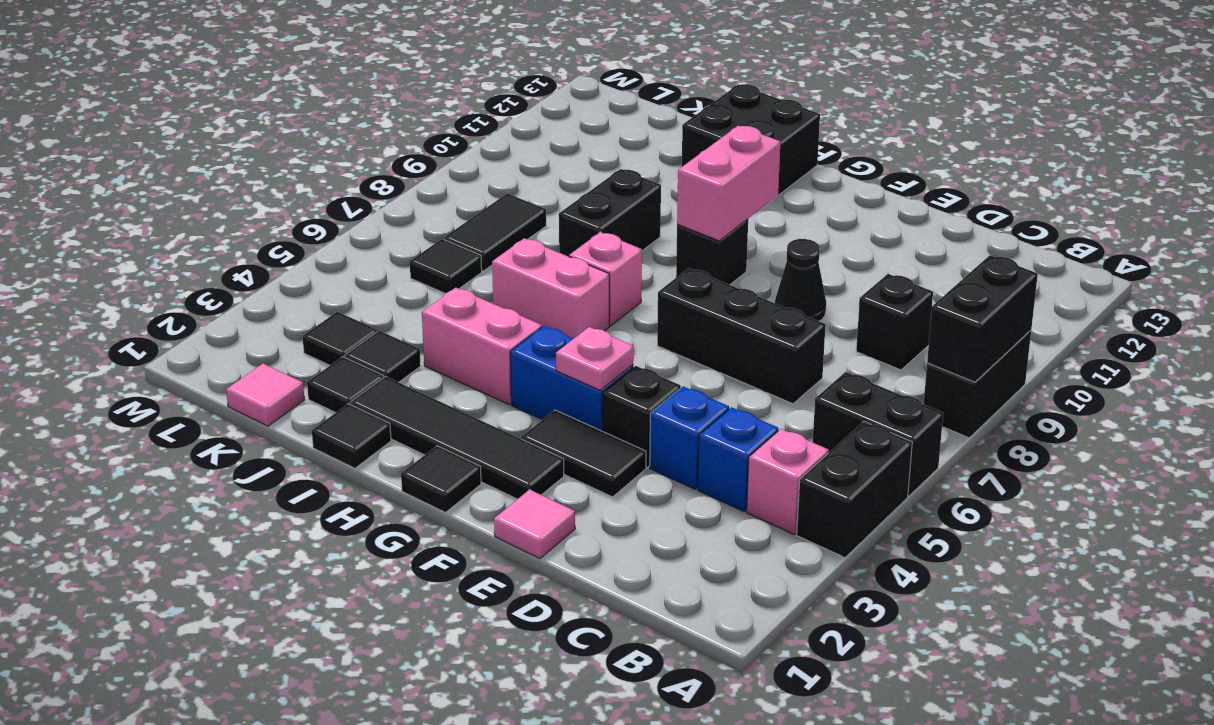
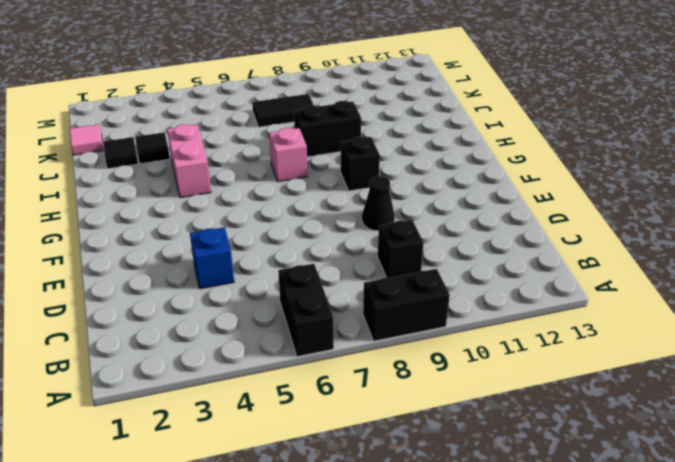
none -> black 1x2 brick [797,421,912,557]
none -> pink 1x1 brick [747,429,829,534]
none -> blue 1x1 brick [698,407,778,511]
none -> black 1x3 brick [657,268,826,404]

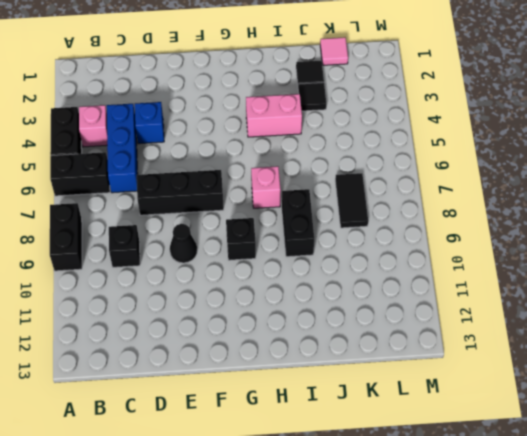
blue 1x3 brick [107,104,138,193] -> blue 1x1 brick [698,407,778,511]
none -> pink 1x1 tile [494,490,575,559]
none -> black 1x2 tile [521,410,646,497]
none -> black 1x1 brick [603,366,681,467]
none -> black 1x4 tile [350,376,564,499]

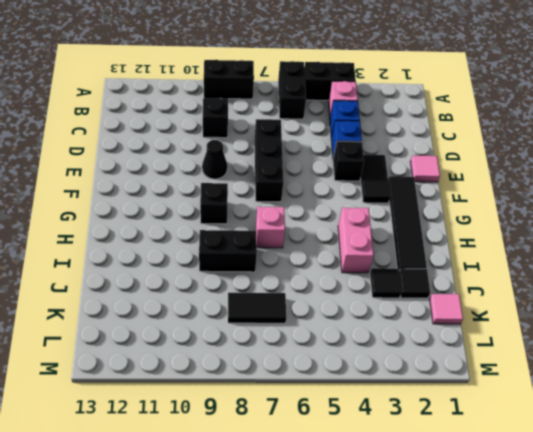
none -> blue 1x2 brick [510,326,633,431]
none -> black 1x1 tile [401,446,481,513]
none -> pink 1x2 brick [492,238,609,339]
none -> black 2x2 brick [682,84,820,206]

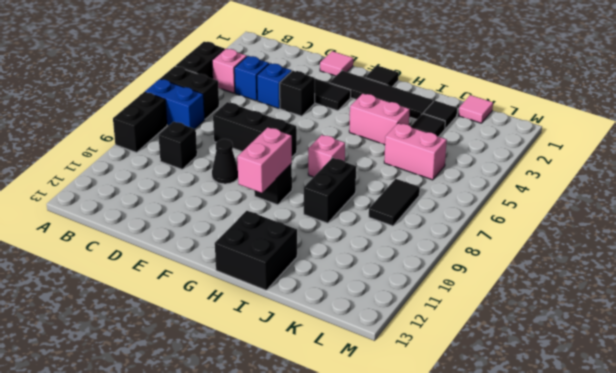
blue 1x2 brick [145,79,205,129] -> blue 1x2 brick moved to [510,326,633,431]
pink 1x2 brick [384,123,447,180] -> pink 1x2 brick moved to [492,238,609,339]
none -> black 1x1 tile [312,404,391,468]
none -> black 1x1 tile [302,312,377,365]
none -> black 1x1 tile [410,239,482,294]
none -> black 1x2 brick [927,255,1038,382]

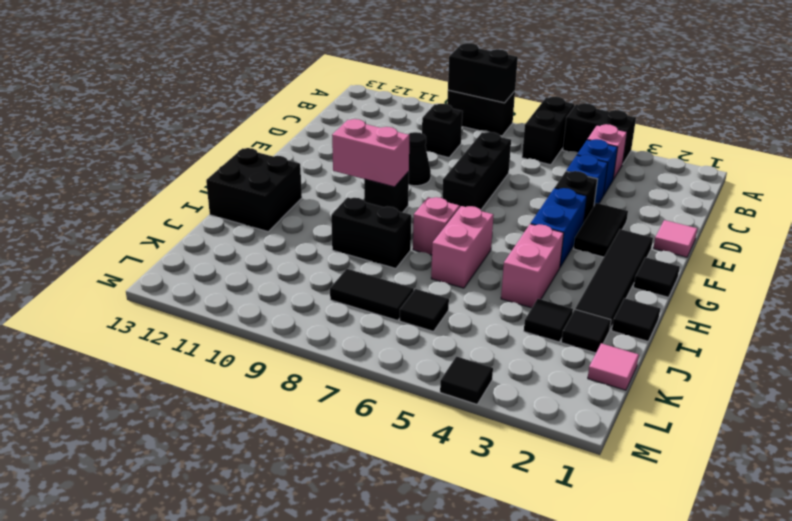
black 1x1 tile [440,357,493,404] -> black 1x1 tile moved to [302,312,377,365]
none -> pink 1x1 plate [556,327,634,390]

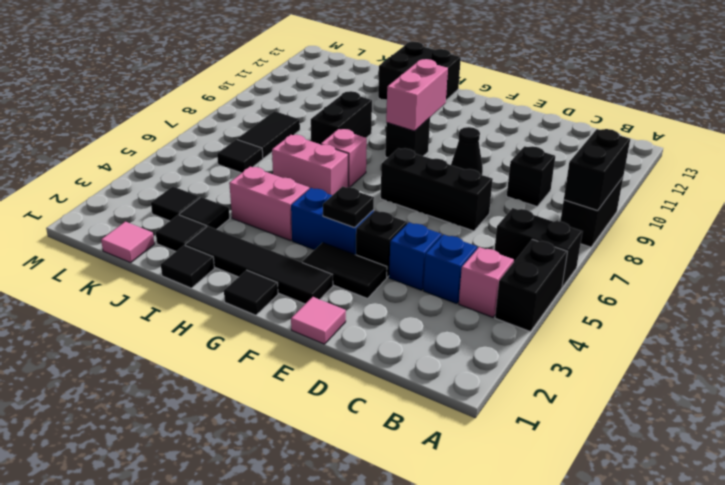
black 1x1 plate [323,186,374,228] -> pink 1x1 plate [556,327,634,390]

